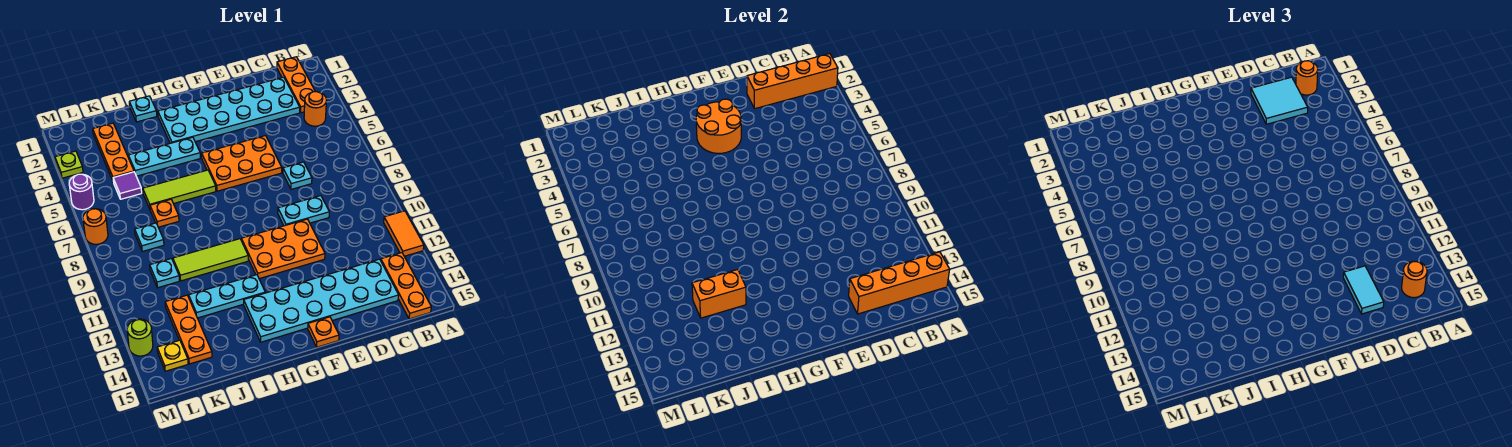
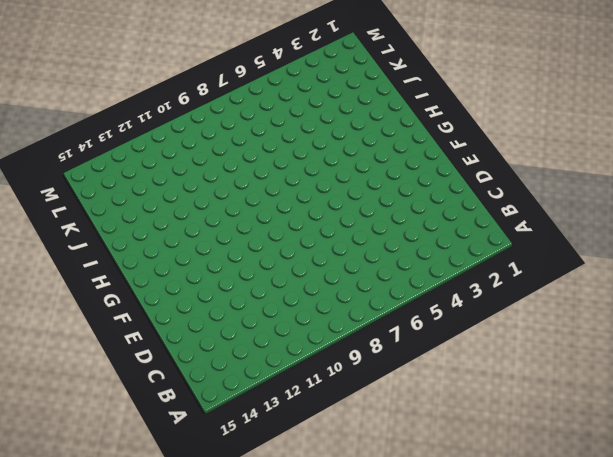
none -> orange 1x2 tile [384,211,424,256]
none -> orange 1x3 plate [277,57,315,113]
none -> orange 1x1 round brick [304,92,327,126]
none -> orange 1x3 plate [381,253,431,319]

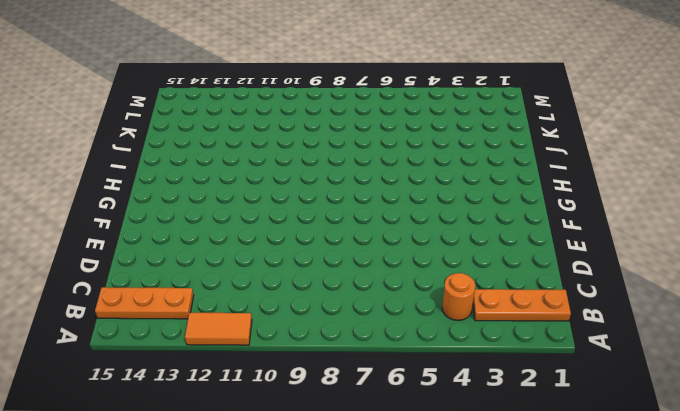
none -> cyan 2x6 plate [158,77,300,143]
none -> cyan 2x6 plate [244,259,399,342]
none -> cyan 1x1 plate [283,162,312,189]
none -> cyan 1x2 plate [278,196,329,226]

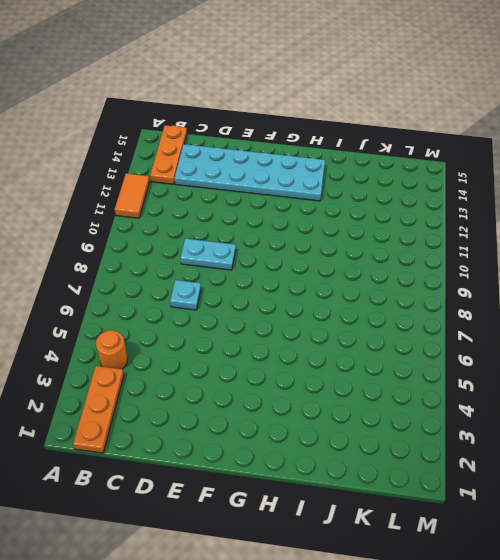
none -> cyan 2x6 plate [158,77,300,143]
none -> orange 2x3 plate [202,136,282,191]
none -> orange 2x3 plate [241,219,325,279]
none -> orange 1x1 plate [308,317,339,347]

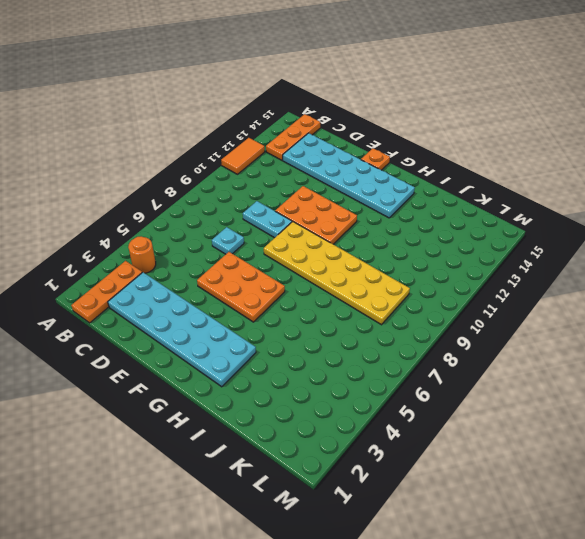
yellow 2x6 plate [264,222,410,325] -> cyan 1x1 plate [135,223,164,251]
none -> cyan 1x3 plate [128,137,200,176]
none -> lime 1x3 tile [143,170,216,209]
none -> lime 1x3 tile [173,239,248,281]
none -> cyan 1x3 plate [189,275,265,318]

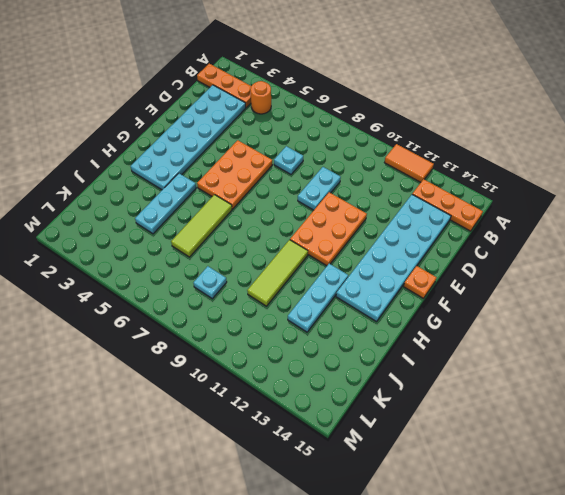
none -> cyan 1x1 plate [129,96,157,122]
none -> orange 1x1 plate [150,199,179,227]
none -> orange 1x3 plate [93,123,134,181]
none -> purple 1x1 tile [113,172,142,199]

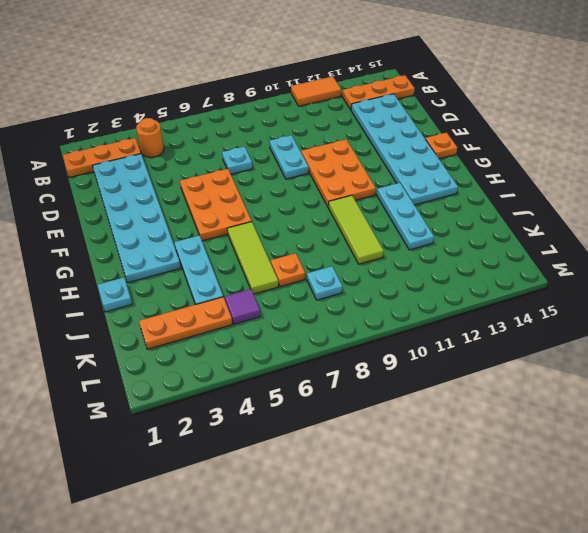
none -> cyan 1x1 plate [150,259,179,288]
none -> orange 1x3 plate [165,295,212,364]
none -> yellow 1x1 plate [157,340,188,371]
none -> lime 1x1 plate [55,151,83,178]

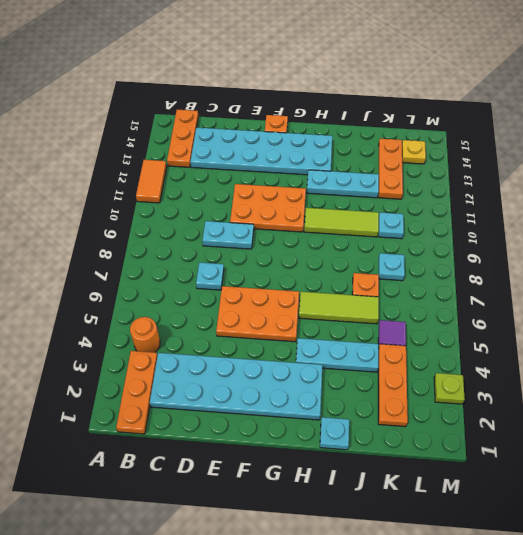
none -> purple 1x1 round brick [69,174,94,210]
none -> orange 1x1 round brick [83,209,108,244]
none -> lime 1x1 round brick [127,319,153,356]
none -> orange 1x4 brick [747,54,838,109]

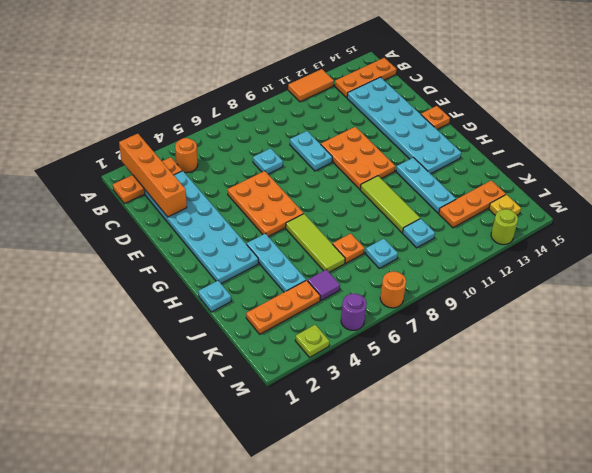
none -> orange 1x4 brick [849,252,950,314]
none -> orange 2x2 round brick [696,99,741,153]
none -> orange 1x2 brick [692,269,746,318]
none -> orange 1x1 round brick [1296,61,1318,95]

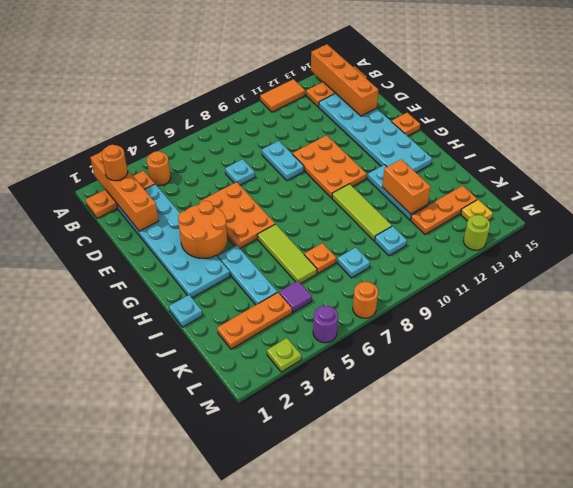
none -> orange 1x1 round brick [1402,261,1427,298]
none -> cyan 2x2 tile [1251,77,1308,124]
none -> cyan 1x2 tile [1343,266,1384,314]

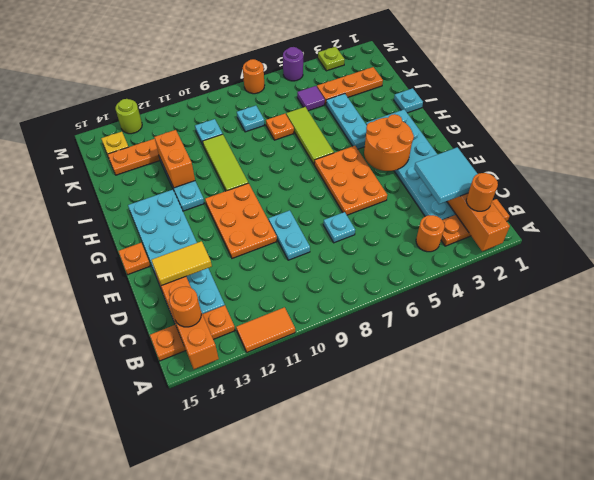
yellow 1x2 tile [152,241,212,286] -> cyan 1x2 tile [1343,266,1384,314]

